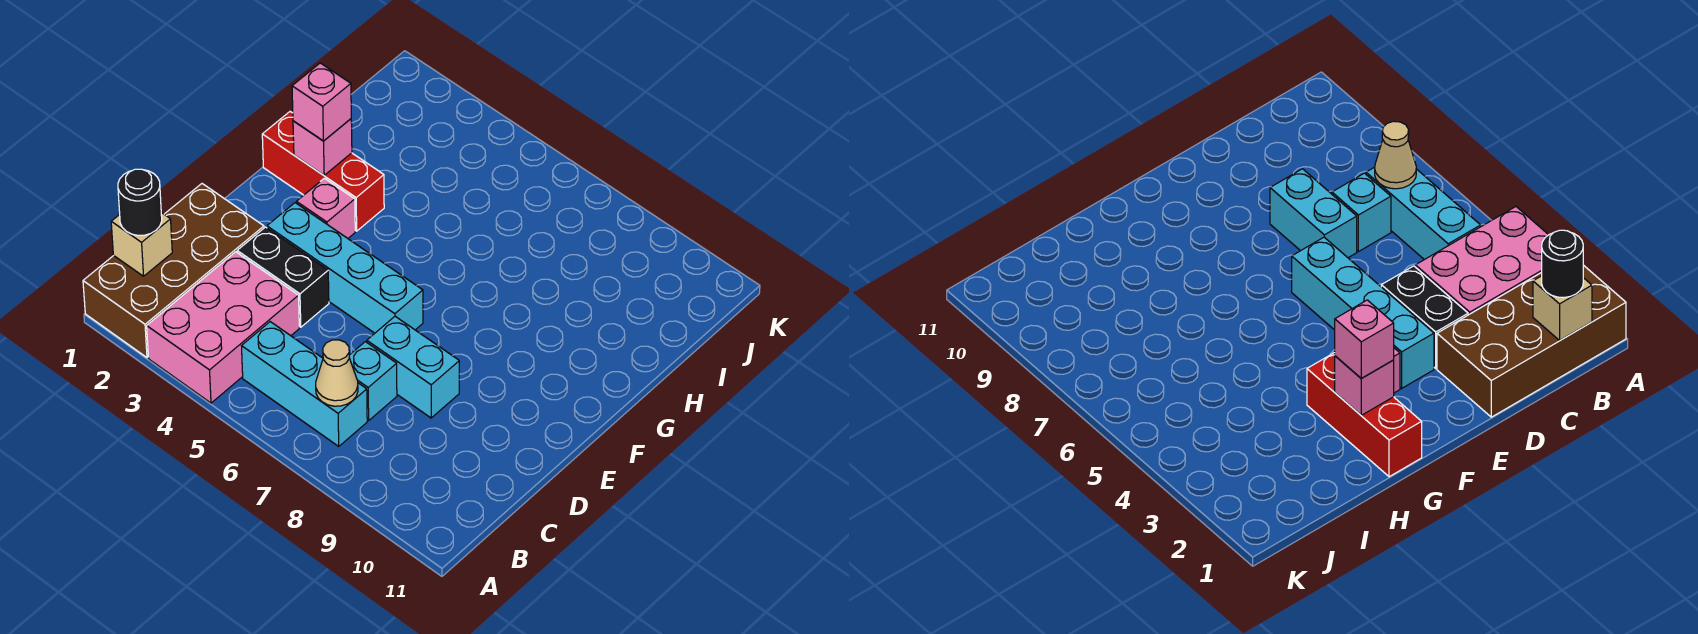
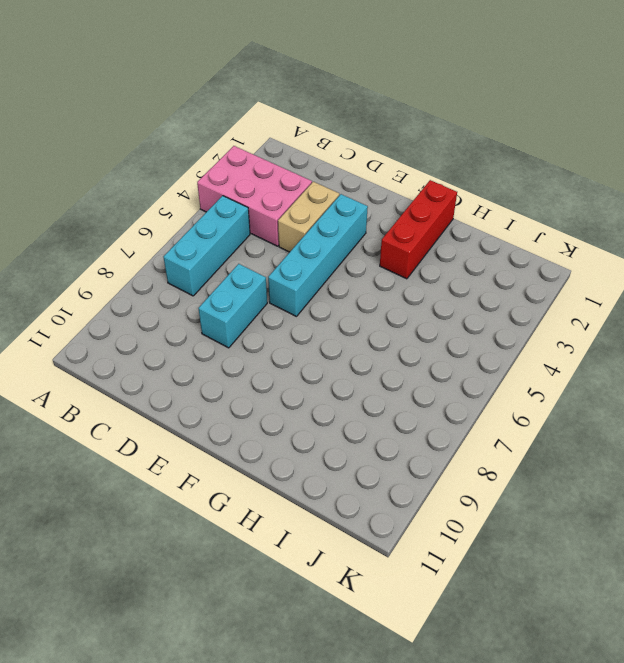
tan 1x2 brick [278,182,339,252] -> black 1x2 brick [237,227,329,327]
none -> brown 2x4 brick [83,184,264,357]
none -> cyan 1x1 brick [349,342,397,421]
none -> pink 1x1 brick [296,178,355,238]

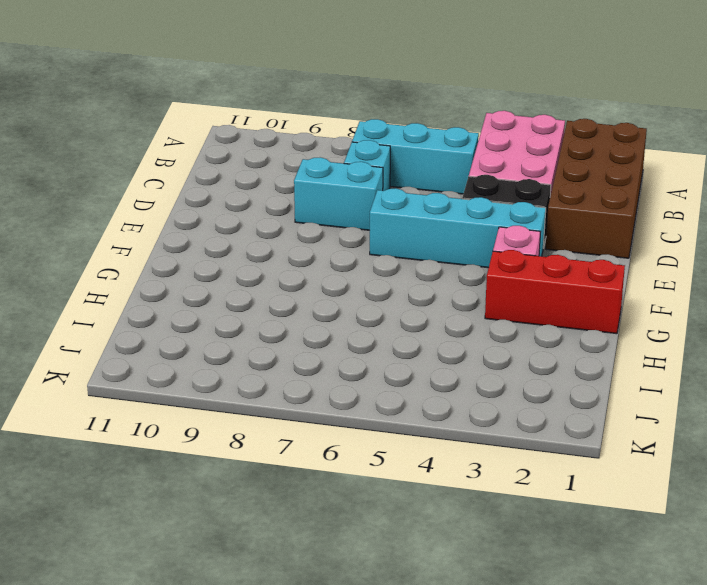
none -> tan 1x1 brick [111,213,172,276]
none -> tan 1x1 cone [316,340,358,406]
none -> pink 1x1 brick [293,119,352,175]

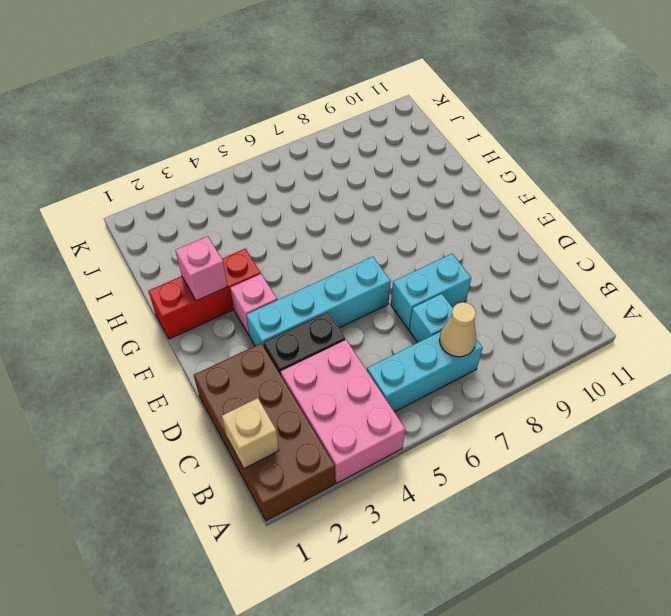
none -> black 1x1 round brick [118,169,162,236]
none -> pink 1x1 brick [292,63,351,141]

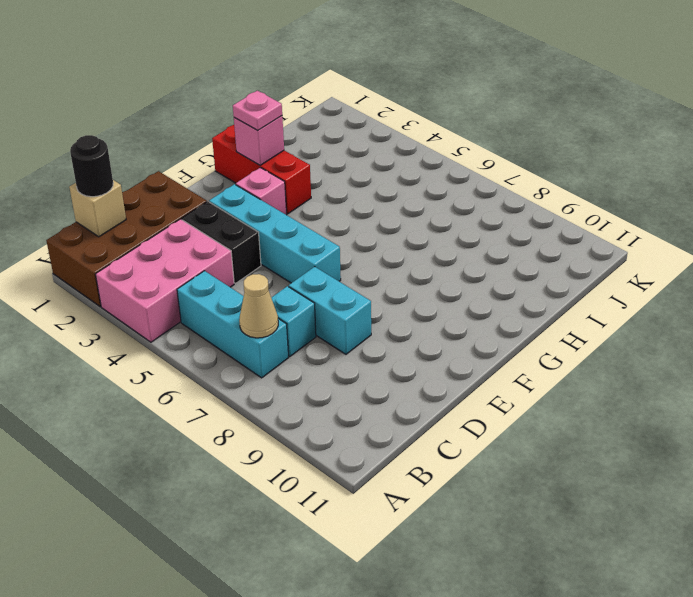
pink 1x1 plate [233,91,282,130] -> pink 1x1 brick [292,63,351,141]

